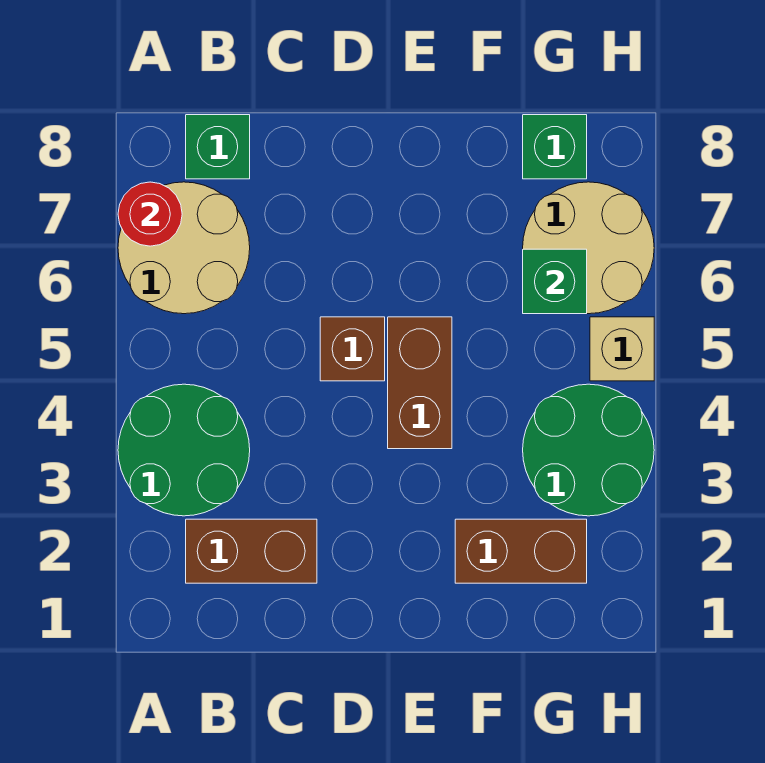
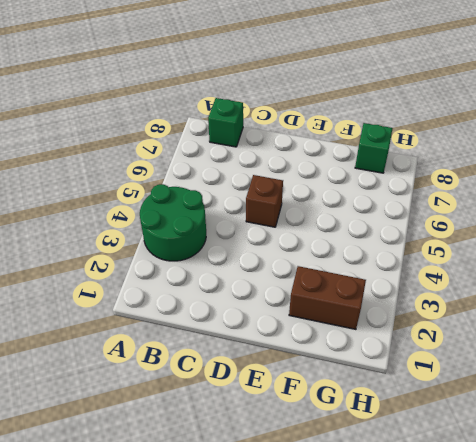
none -> tan 2x2 round brick [118,182,250,314]
none -> brown 1x2 brick [186,519,317,583]
none -> brown 1x2 brick [388,317,452,449]

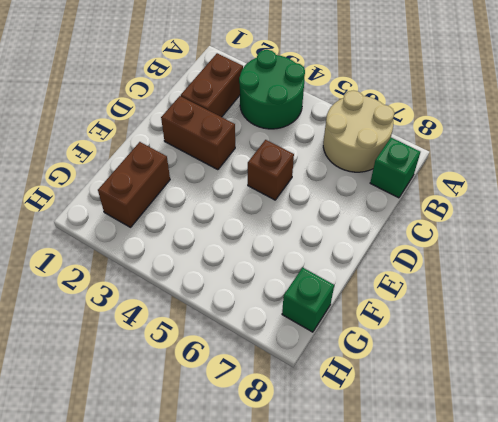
brown 1x2 brick [161,96,235,170] -> brown 1x2 brick moved to [388,317,452,449]
none -> green 2x2 round brick [523,384,654,516]
none -> tan 2x2 round brick [523,182,654,314]
none -> tan 1x1 brick [590,317,654,381]

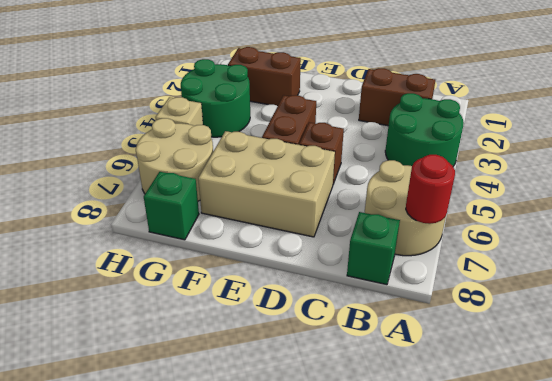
tan 2x3 brick [198,131,335,237] -> none
none -> green 1x1 brick [523,249,587,314]

